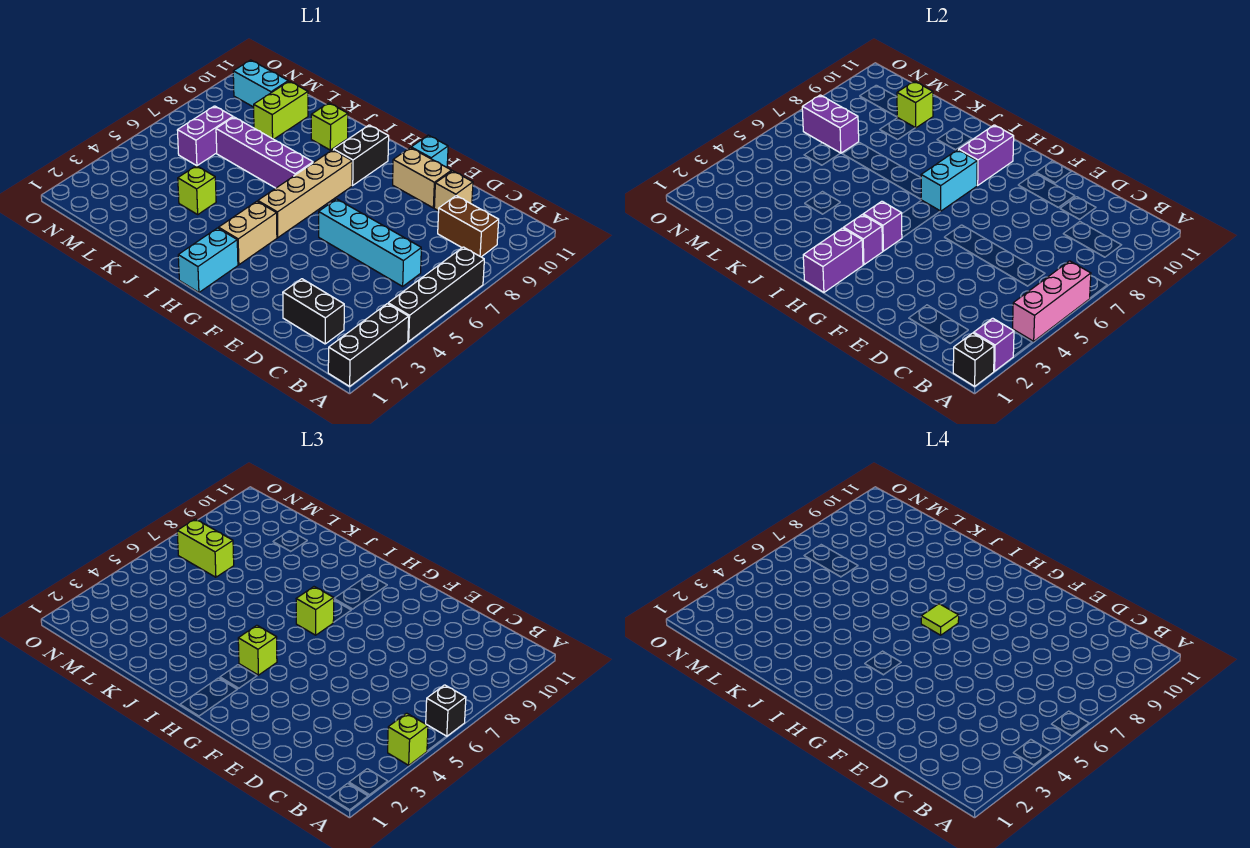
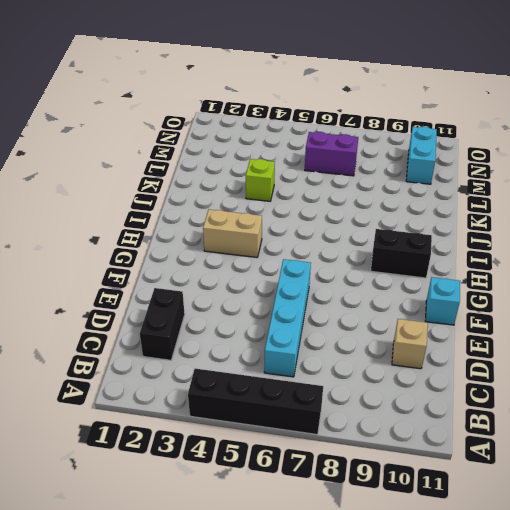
none -> black 1x3 brick [328,304,409,386]
none -> brown 1x2 brick [438,196,499,257]
none -> tan 1x2 brick [393,148,452,208]
none -> cyan 1x2 brick [178,228,238,292]

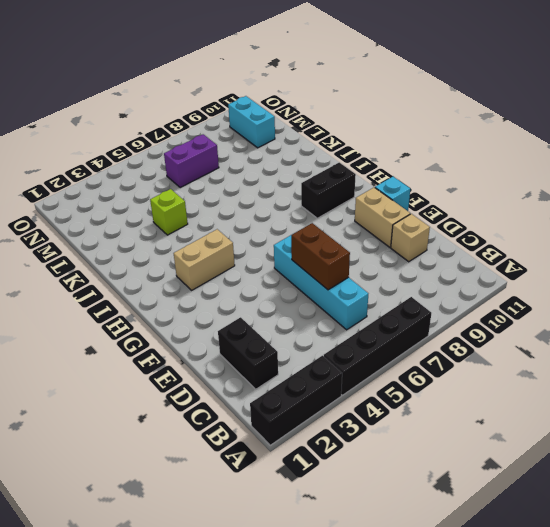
brown 1x2 brick [291,223,350,290] -> brown 1x2 brick moved to [438,196,499,257]
none -> cyan 1x2 brick [178,228,238,292]
none -> tan 1x4 brick [258,150,352,238]
none -> purple 1x4 brick [216,117,313,188]
none -> lime 1x1 brick [311,103,348,150]

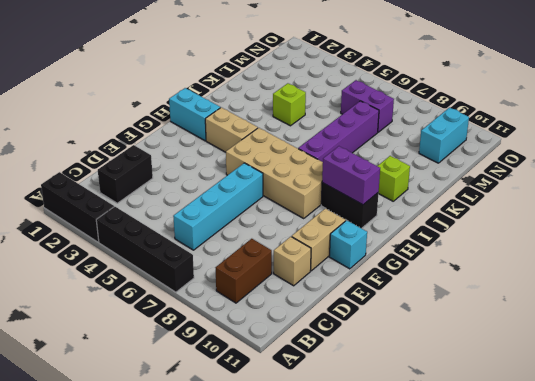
tan 2x4 brick [226,128,323,218] -> tan 1x4 brick [258,150,352,238]
none -> lime 1x2 brick [254,81,308,139]
none -> black 1x1 brick [953,333,994,386]
none -> purple 1x1 brick [974,318,1014,371]
none -> pink 1x3 brick [1013,261,1091,341]

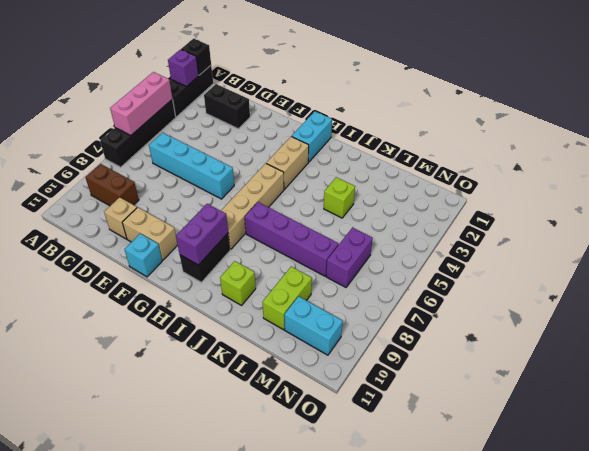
none -> purple 1x2 brick [803,228,863,292]
none -> purple 1x1 brick [844,215,883,265]
none -> purple 1x1 brick [863,201,902,251]
none -> cyan 1x2 brick [921,150,977,211]

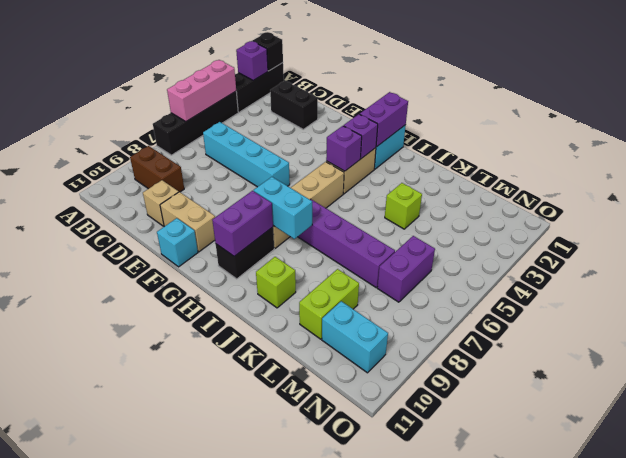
cyan 1x2 brick [253,177,312,239] -> cyan 1x2 brick turned to [921,150,977,211]
none -> lime 1x1 brick [897,81,933,128]
none -> purple 1x2 brick [802,95,859,153]
none -> lime 1x1 brick [388,713,428,765]
none -> black 1x1 brick [426,685,466,736]

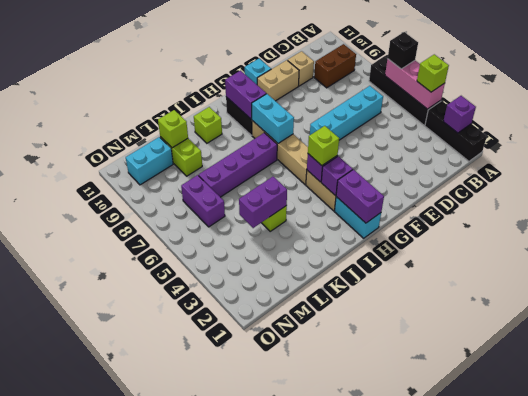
purple 1x2 brick [239,177,287,228] -> purple 1x2 brick moved to [802,95,859,153]
none -> black 1x2 brick [283,279,344,344]
none -> black 1x1 brick [953,333,994,386]
none -> lime 1x1 brick [296,587,334,635]
none -> lime 1x2 brick [177,519,234,577]

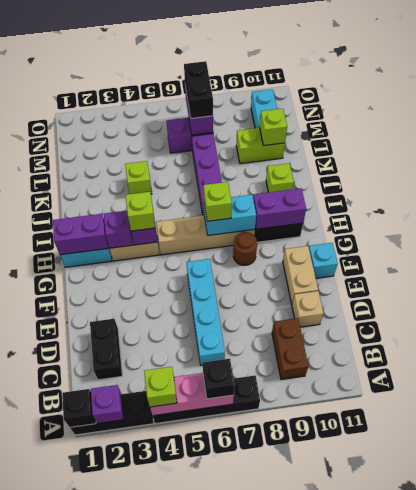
brown 1x1 round brick [233,232,257,265] -> none
black 1x2 brick [184,61,213,118] -> lime 1x2 brick [177,519,234,577]
none -> lime 1x1 tile [921,604,959,635]

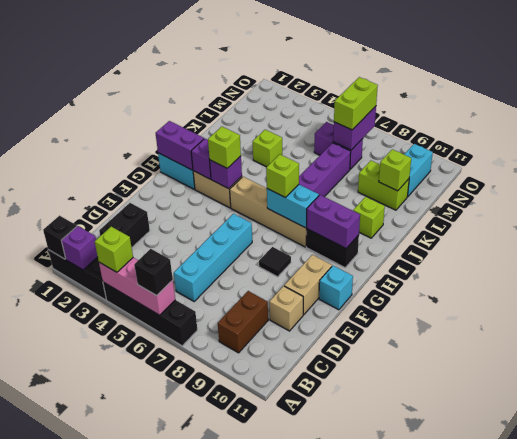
black 1x1 tile [259,247,291,277] -> none
none -> lime 1x1 tile [921,604,959,635]

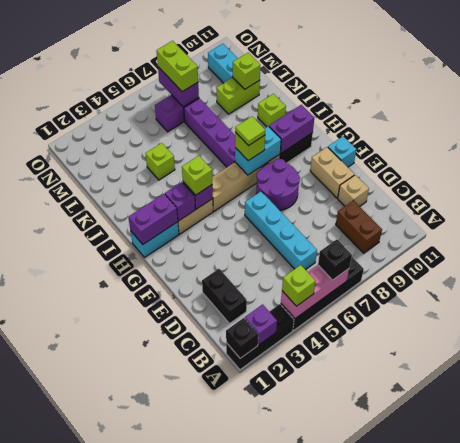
purple 2x2 round brick [257,159,300,210] -> none

